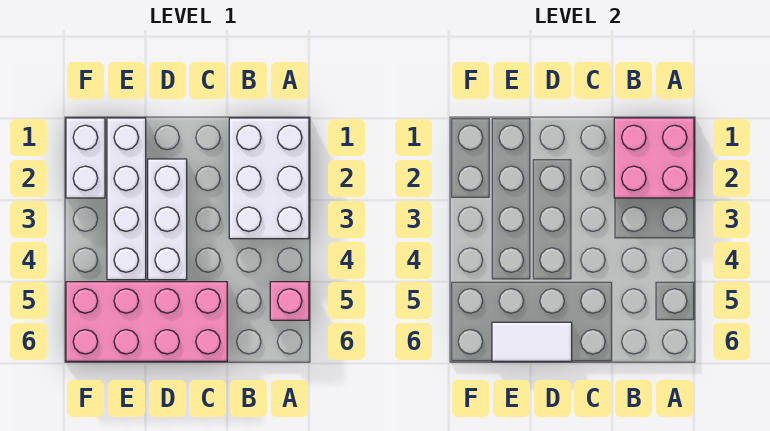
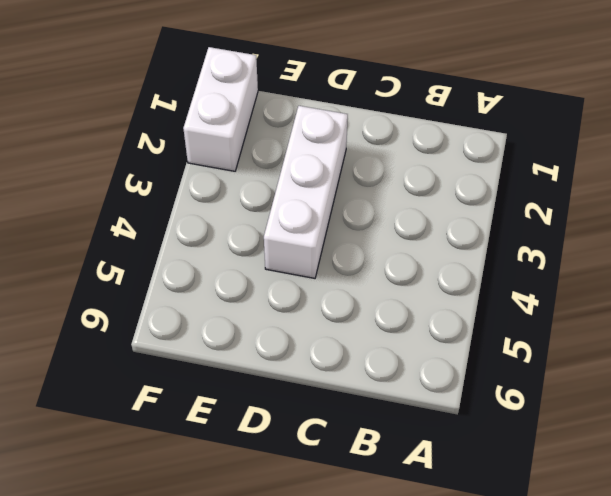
none -> white 2x3 brick [229,118,309,239]
none -> pink 1x1 brick [270,282,309,320]

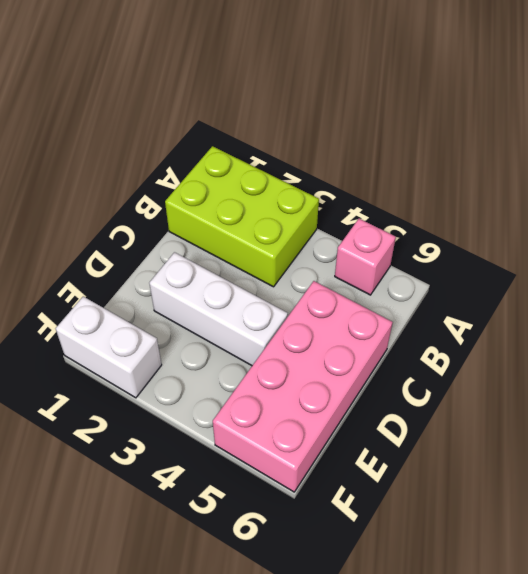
lime 2x3 brick [165,146,319,287] -> white 2x3 brick [229,118,309,239]
none -> white 1x4 brick [107,118,146,280]
none -> pink 2x2 brick [614,118,694,198]

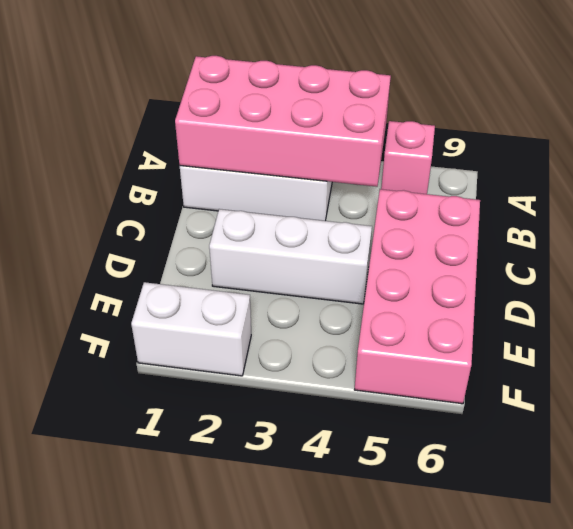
pink 2x4 brick [175,56,391,187] -> pink 2x2 brick [614,118,694,198]
none -> white 1x4 brick [107,118,146,280]
none -> white 1x2 tile [492,322,572,361]

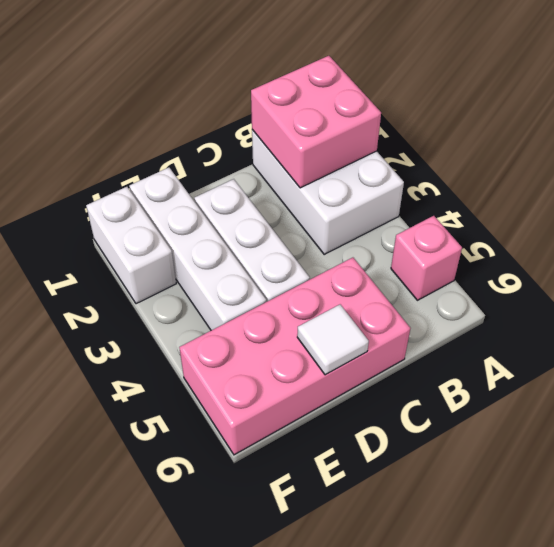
white 1x1 tile [297,305,369,375] -> white 1x2 tile [492,322,572,361]

